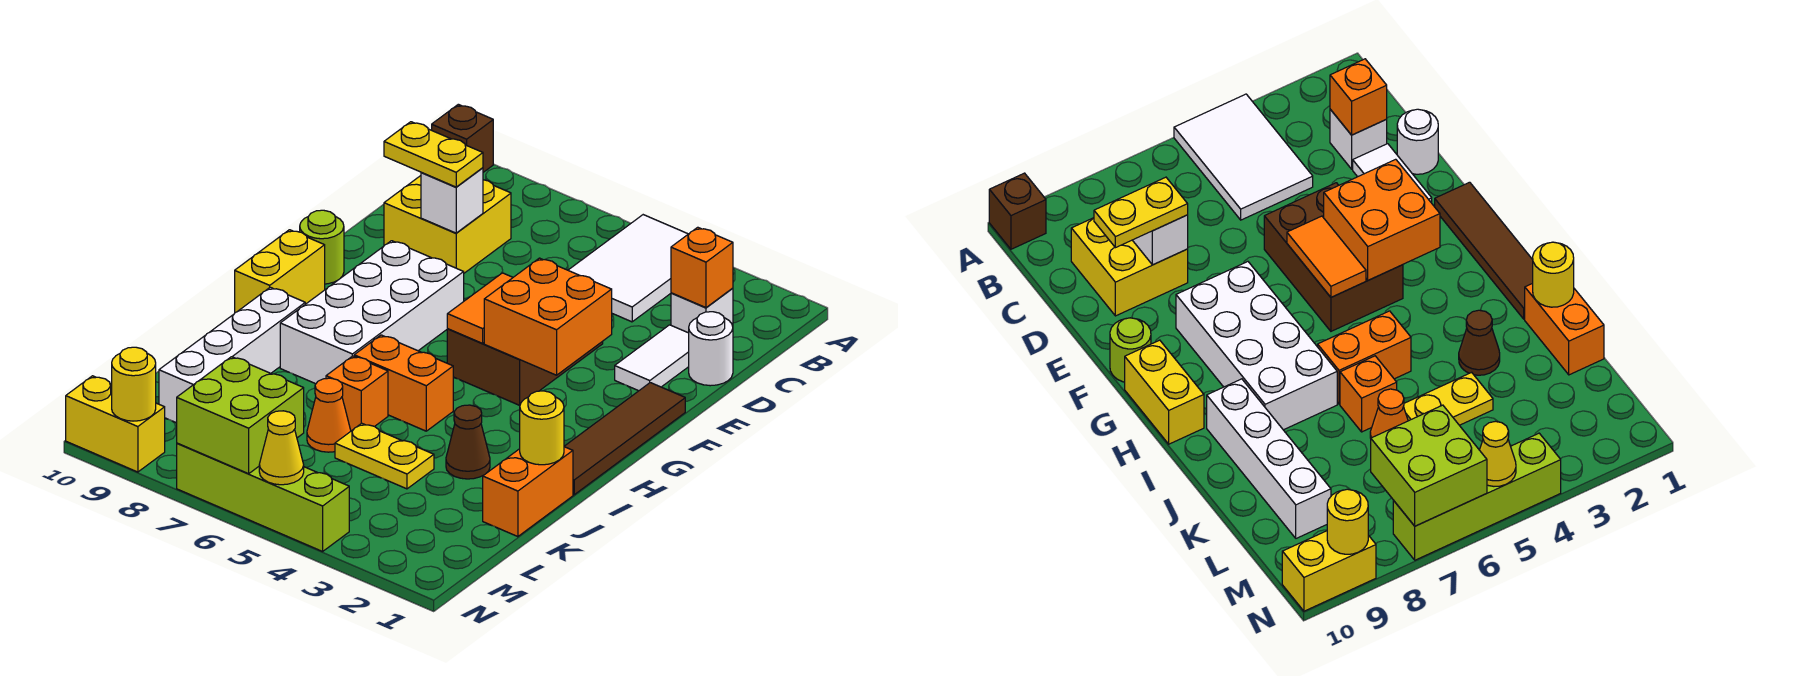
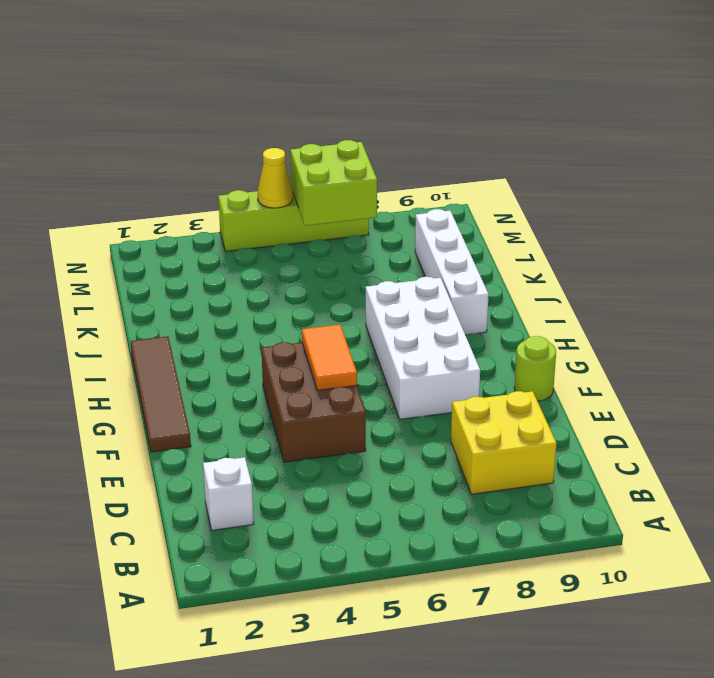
none -> white 2x3 tile [568,215,688,322]
none -> brown 1x1 brick [432,104,493,172]
none -> white 1x1 round brick [689,312,733,386]

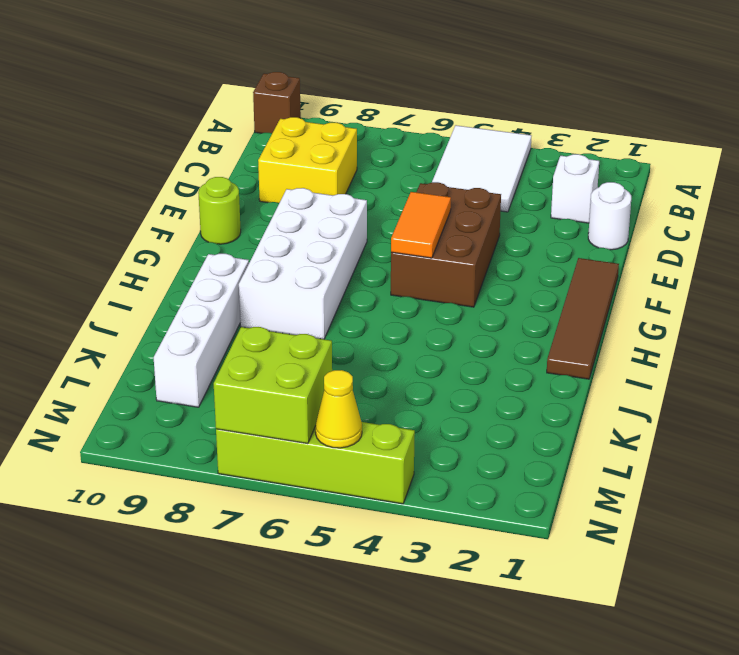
none -> white 1x2 tile [615,325,689,391]
none -> yellow 1x2 brick [235,230,325,313]
none -> orange 1x2 brick [354,335,453,431]

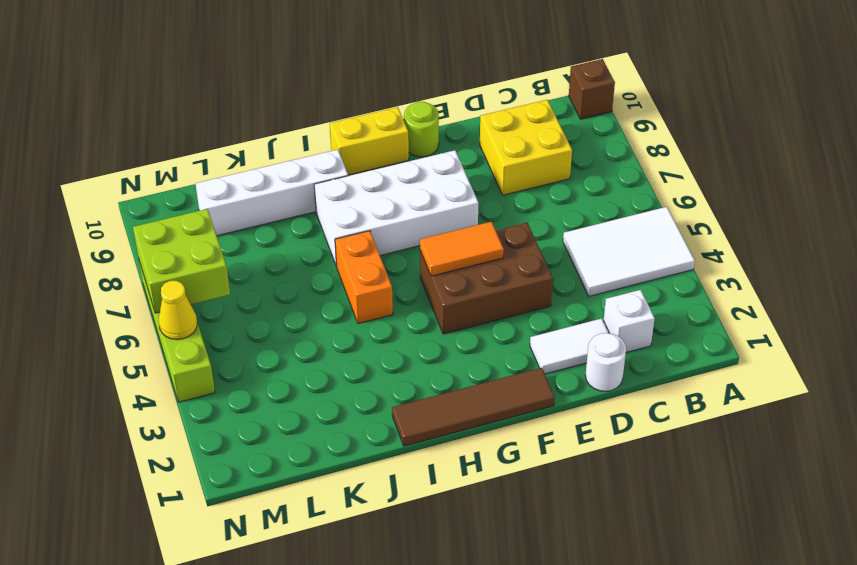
none -> orange 1x2 brick [483,447,573,537]
none -> brown 1x1 cone [446,405,490,479]
none -> orange 1x1 brick [326,356,388,431]

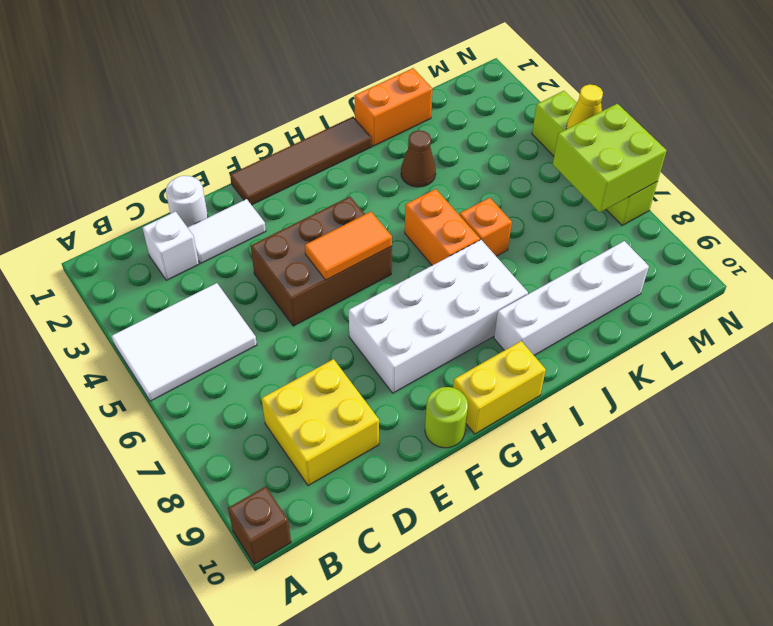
none -> yellow 1x2 plate [335,423,434,489]
none -> orange 1x1 cone [307,378,351,452]
none -> yellow 1x2 brick [66,376,165,472]

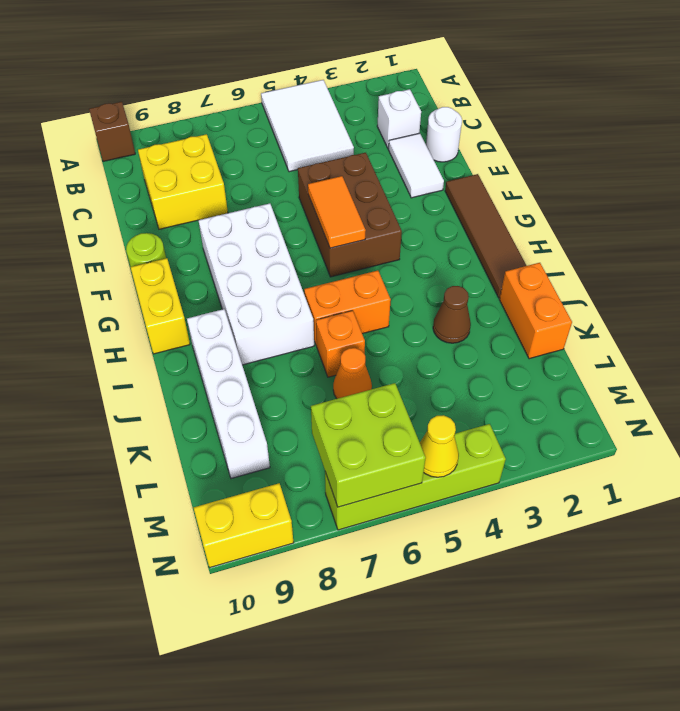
none -> yellow 1x2 plate [335,423,434,489]
none -> orange 1x1 brick [671,227,733,308]
none -> white 1x1 brick [421,168,483,233]

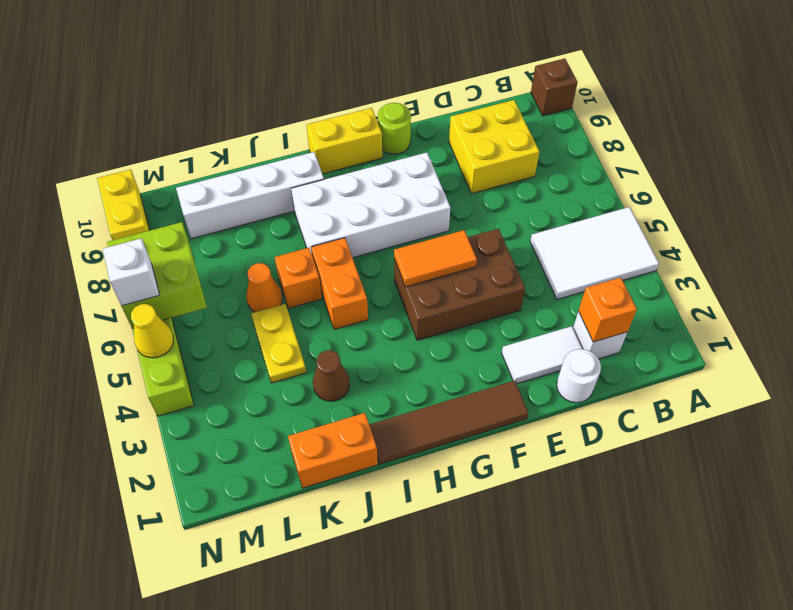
white 1x1 brick [103,238,159,306] -> white 1x1 brick moved to [421,168,483,233]
none -> orange 2x2 brick [484,258,612,375]
none -> yellow 1x1 round brick [520,391,564,465]
none -> yellow 1x1 round brick [112,347,156,421]

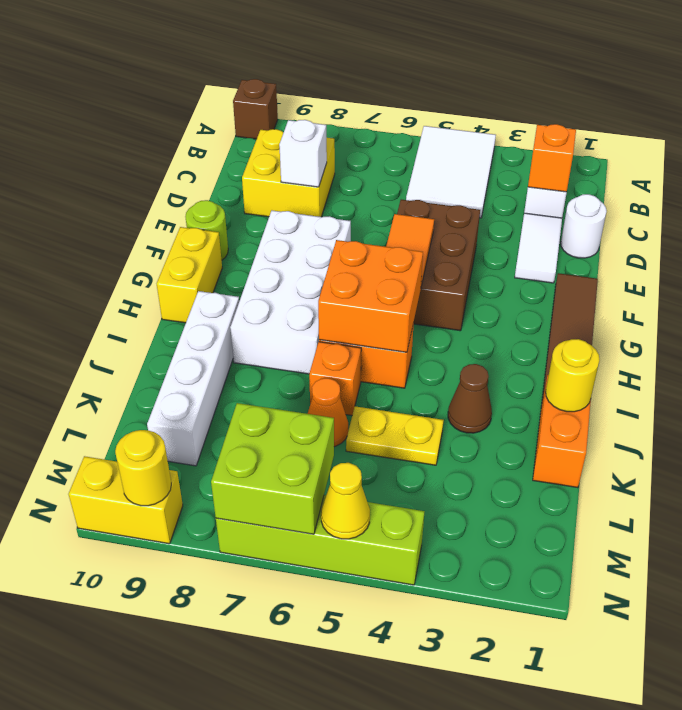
orange 2x2 brick [318,240,423,352] -> orange 2x2 brick moved to [484,258,612,375]
none -> yellow 1x2 plate [384,122,483,187]

